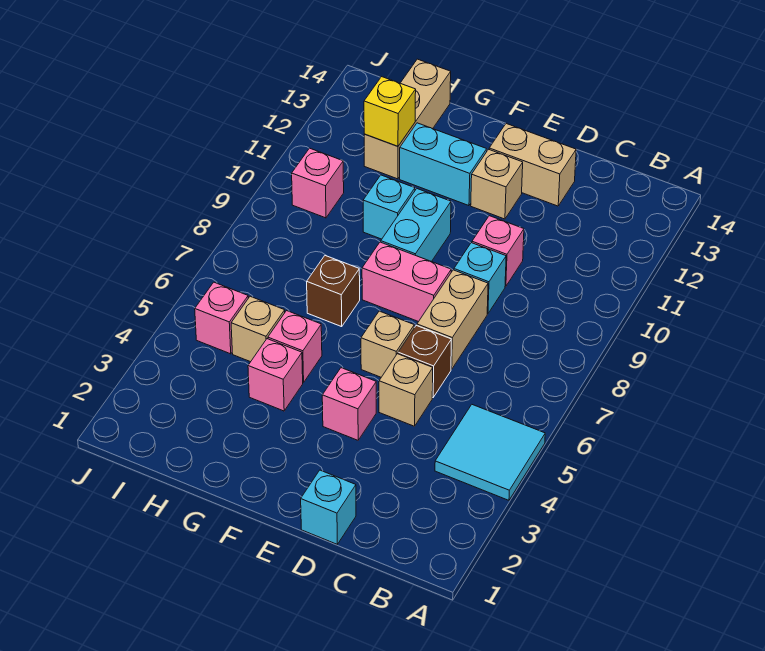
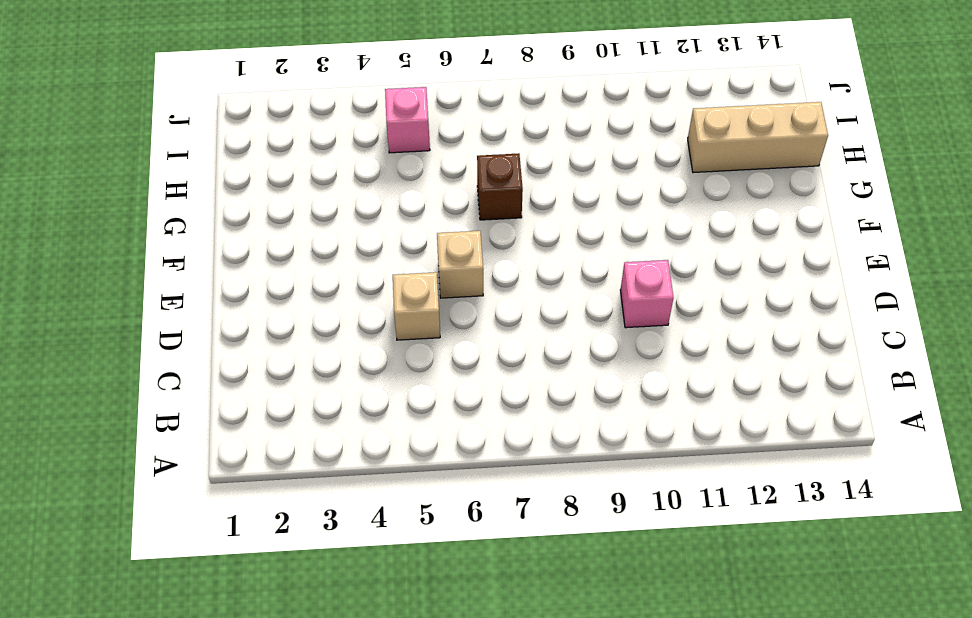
none -> cyan 2x2 tile [435,405,545,500]
none -> cyan 1x1 brick [301,470,356,544]
none -> brown 1x1 brick [398,326,451,398]

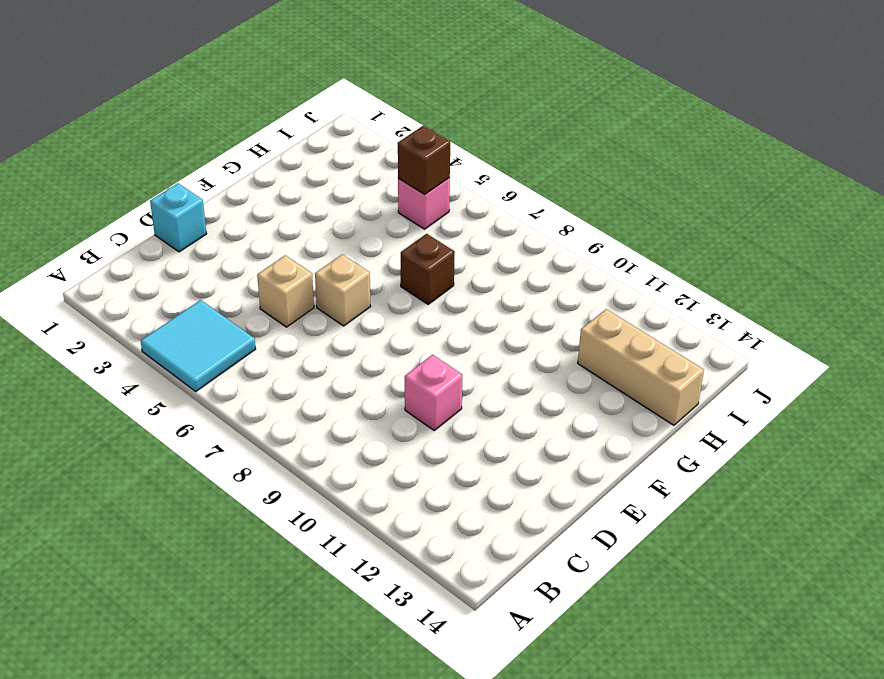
brown 1x1 brick [398,126,450,194] -> brown 1x1 brick moved to [398,326,451,398]
none -> tan 1x2 brick [417,270,488,369]
none -> cyan 1x1 brick [454,243,506,314]
none -> tan 1x2 brick [489,124,576,206]

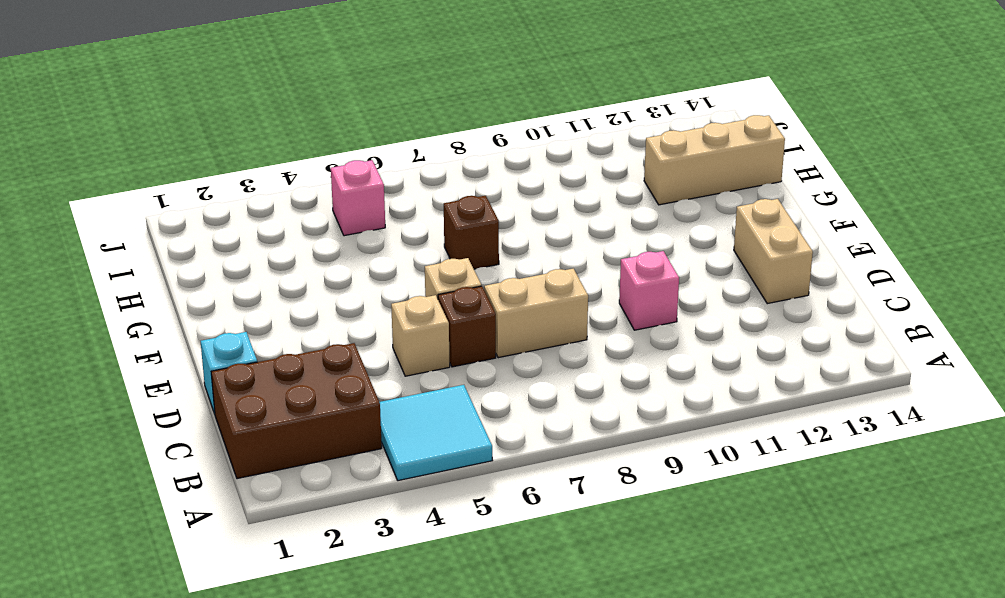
brown 2x3 brick [211,343,382,479] -> none
none -> cyan 1x1 brick [454,243,506,314]
none -> pink 1x1 brick [322,368,376,440]
none -> pink 1x2 brick [362,242,451,322]

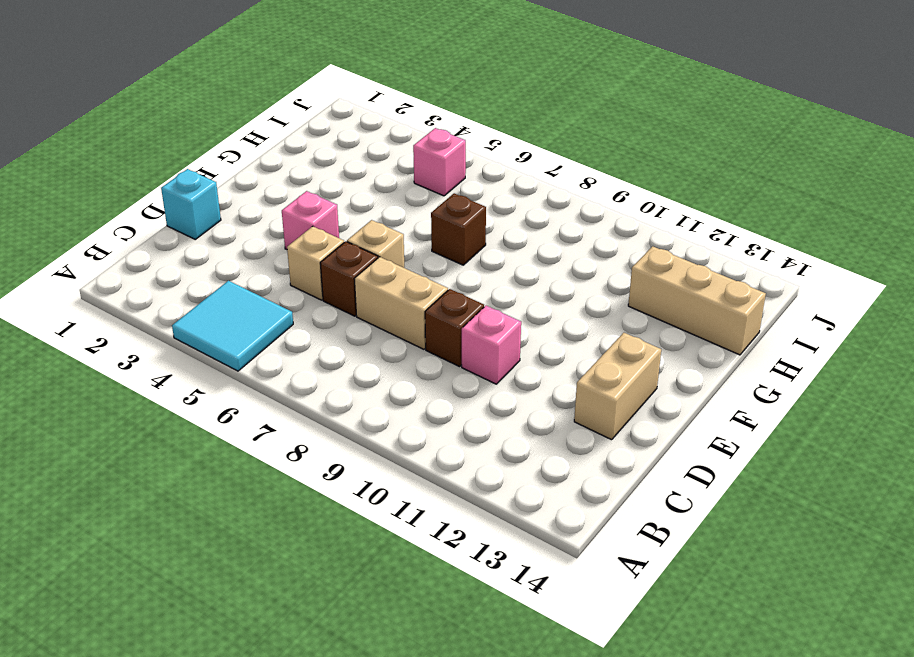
brown 1x1 brick [425,289,484,367] -> cyan 1x1 brick [454,243,506,314]
none -> pink 1x2 brick [362,242,451,322]
none -> tan 1x1 brick [471,149,523,219]
none -> cyan 1x2 brick [381,189,451,262]

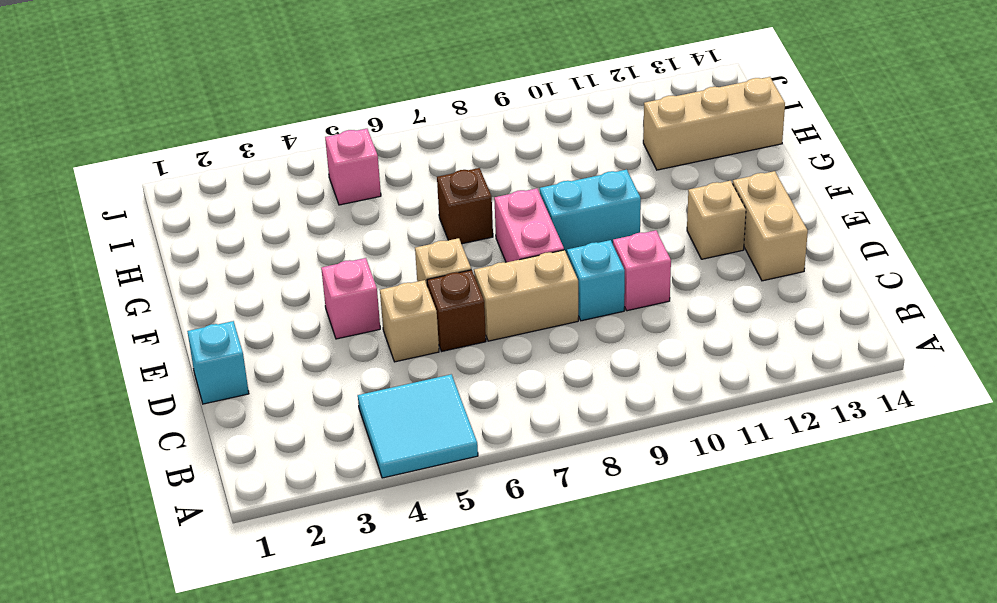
none -> cyan 1x2 brick [400,123,487,206]
none -> pink 1x1 brick [248,339,303,411]
none -> pink 1x1 brick [268,311,322,383]

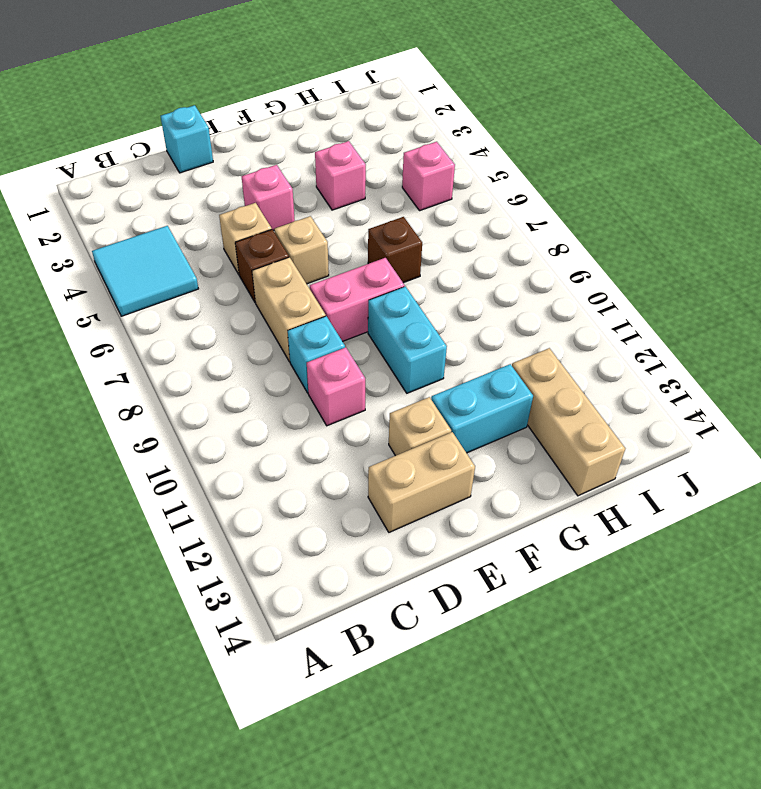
none -> pink 1x1 brick [268,311,322,383]
none -> cyan 1x1 brick [363,175,415,239]
none -> tan 1x1 brick [231,296,285,362]

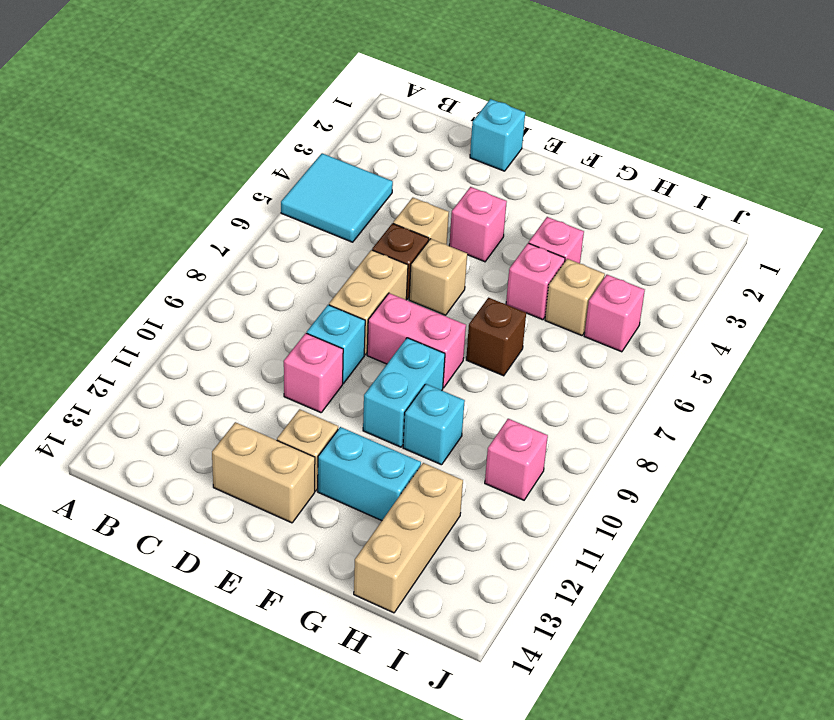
none -> yellow 1x1 brick [364,77,416,146]

